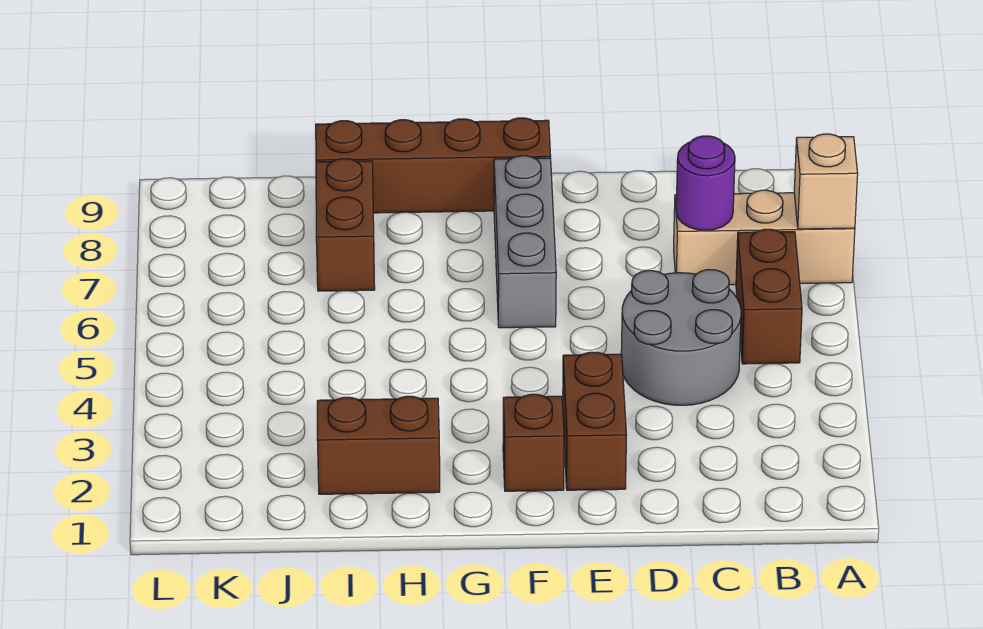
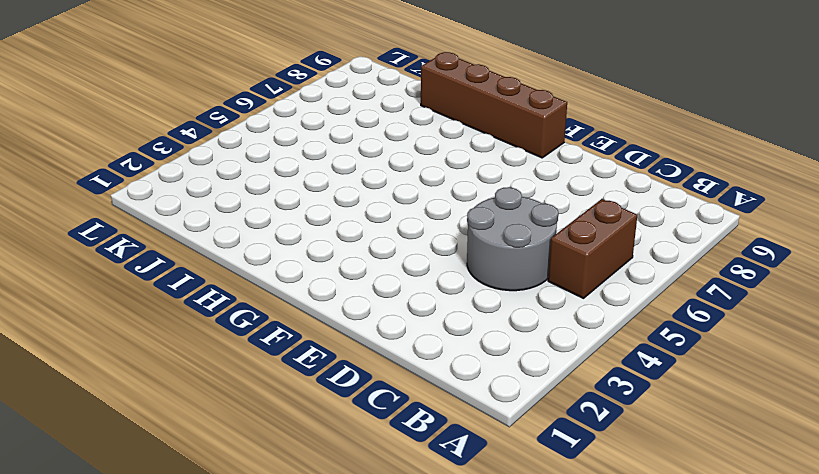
none -> tan 1x3 brick [674,190,855,285]
none -> brown 1x2 brick [563,352,627,490]

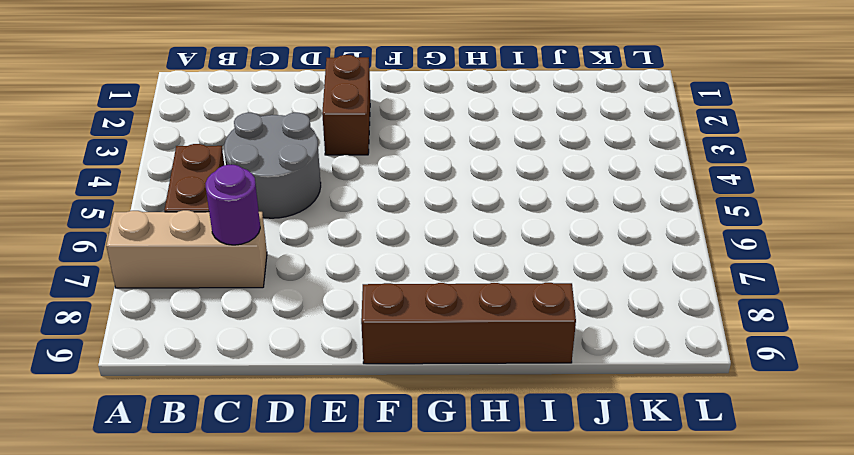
none -> brown 1x1 brick [503,394,564,491]
none -> grey 1x3 brick [494,156,556,328]

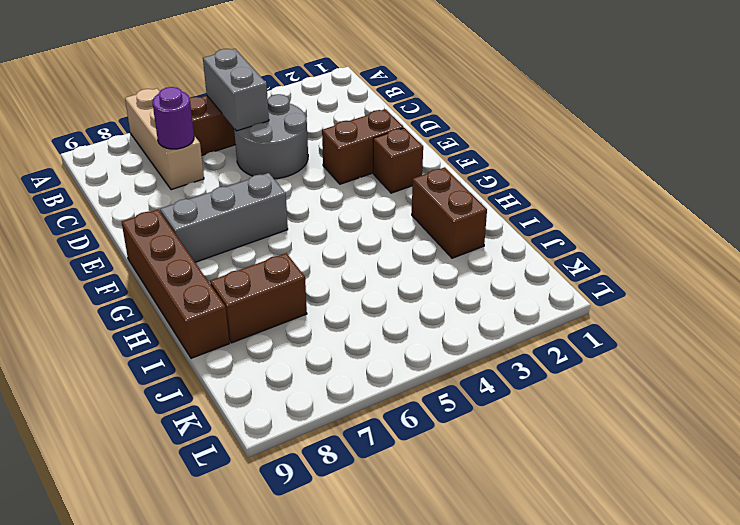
grey 1x2 brick [203,49,269,131] -> none
none -> tan 1x1 brick [794,134,858,229]

